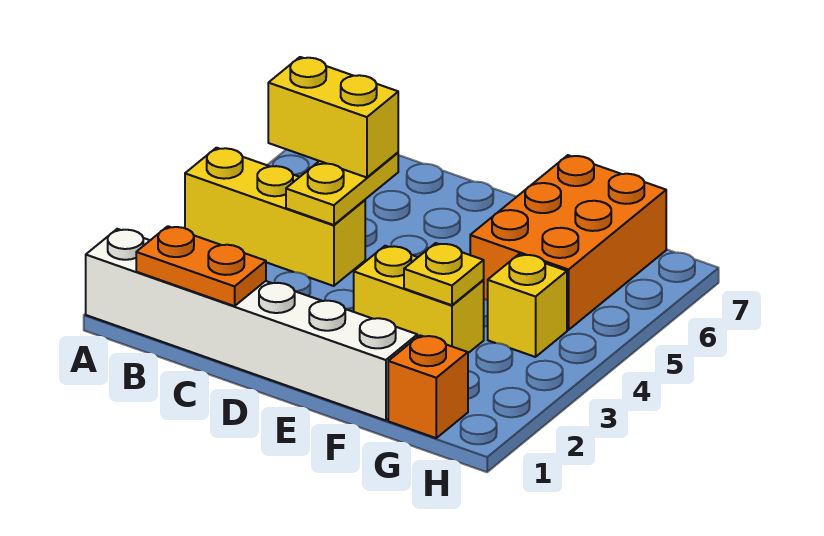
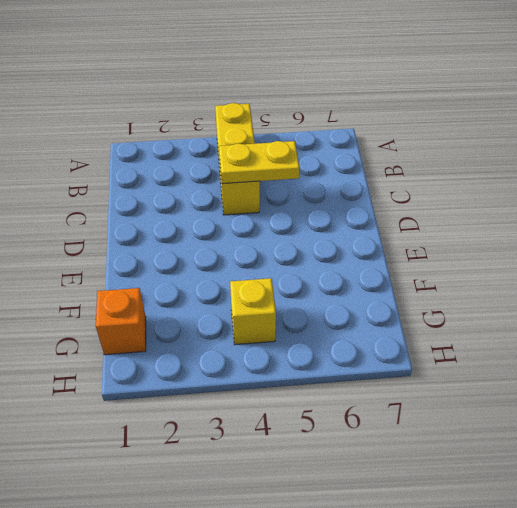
none -> white 1x6 brick [86,229,417,420]
none -> yellow 1x2 brick [354,246,484,353]

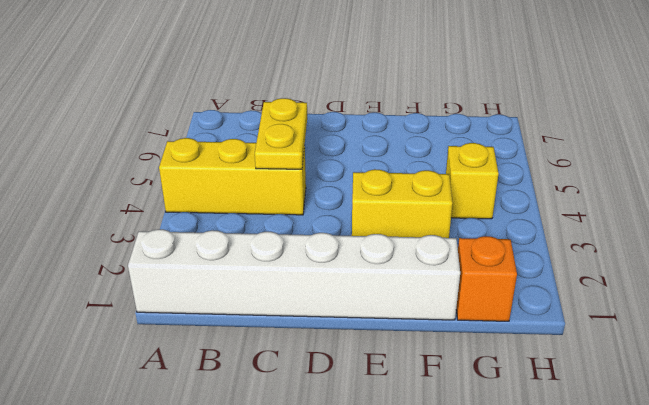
none -> orange 2x3 brick [470,155,666,330]
none -> orange 1x2 plate [136,226,266,306]

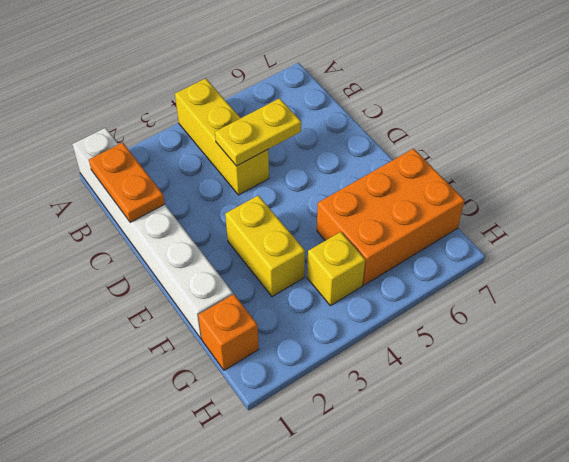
none -> yellow 1x1 plate [404,243,484,305]
none -> yellow 1x2 brick [268,57,398,178]

